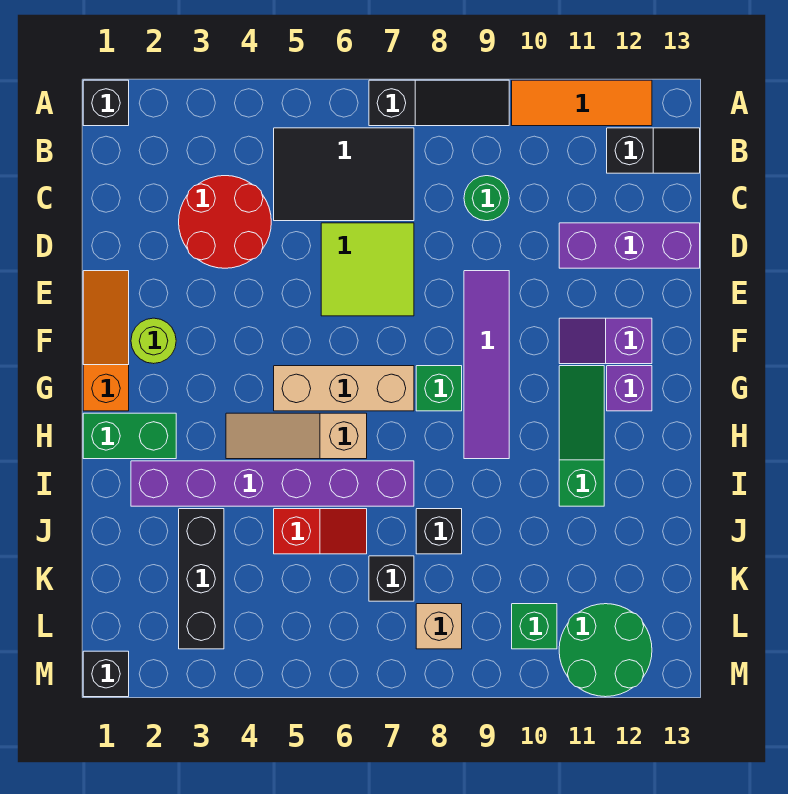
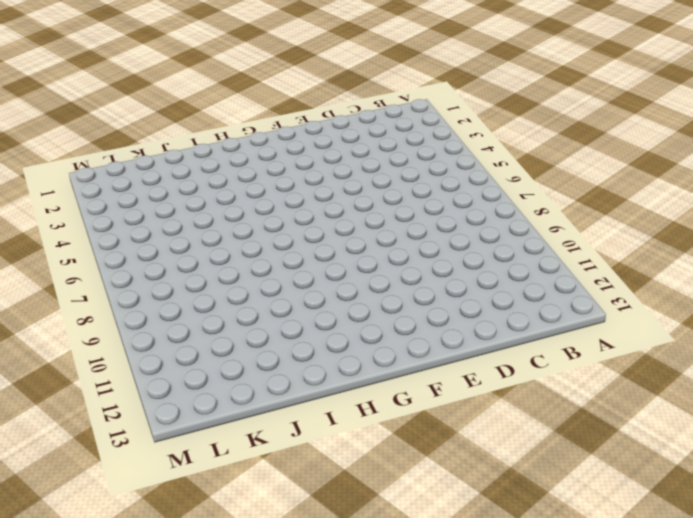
none -> black 1x1 brick [83,80,129,126]
none -> black 1x3 slope [369,80,509,126]
none -> orange 1x3 tile [512,80,652,126]

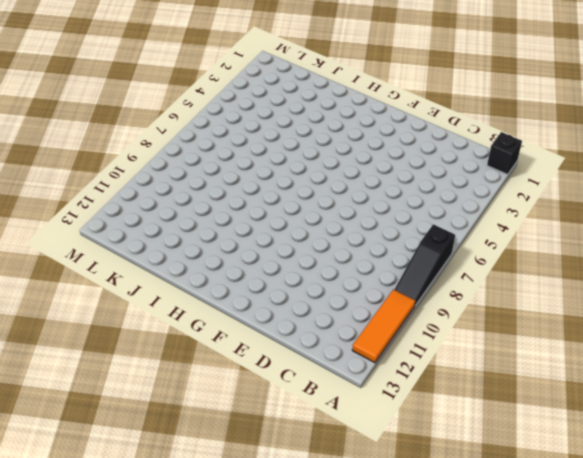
none -> black 2x3 tile [274,128,414,221]
none -> black 1x2 slope [607,128,700,173]
none -> red 2x2 round brick [179,176,271,268]

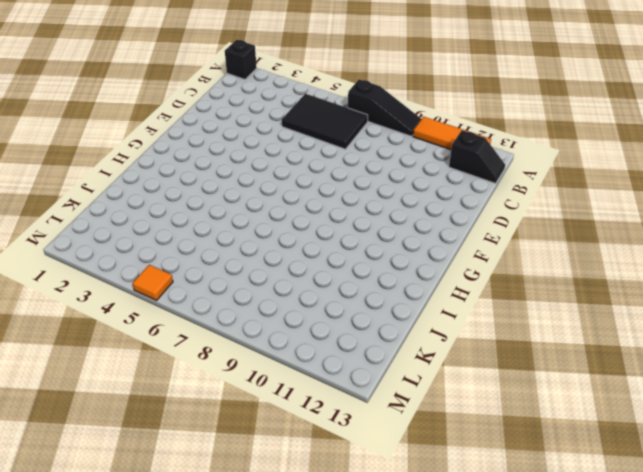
orange 1x1 tile [132,265,173,300] -> none
none -> red 2x2 round brick [179,176,271,268]
none -> green 1x1 round brick [464,176,509,221]
none -> lime 2x2 tile [321,223,414,316]

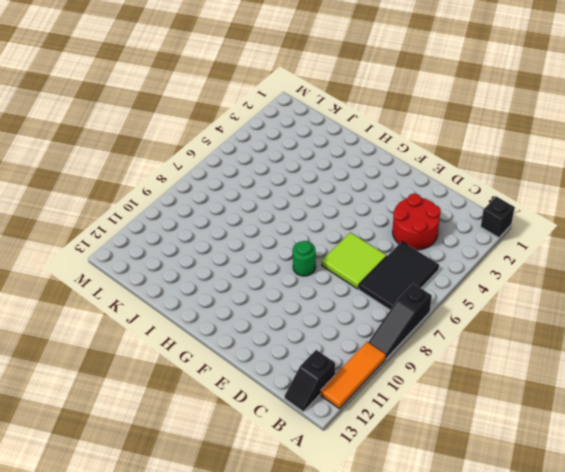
green 1x1 round brick [293,241,316,276] -> green 1x1 round brick moved to [464,176,509,221]
none -> purple 1x3 brick [559,223,700,268]
none -> orange 1x3 slope [83,271,129,411]
none -> purple 1x4 tile [464,271,509,459]

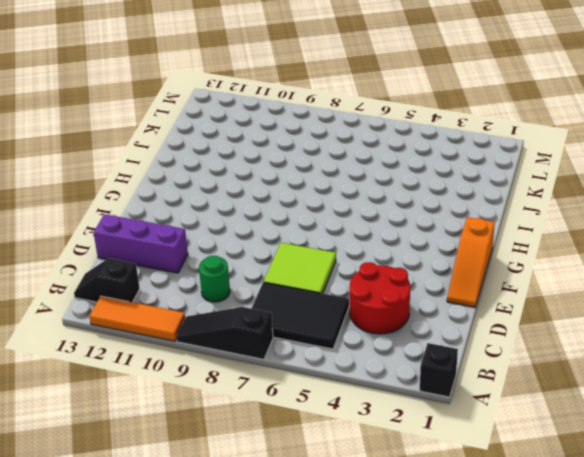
none -> purple 1x4 tile [464,271,509,459]
none -> lime 1x1 round brick [131,318,176,364]
none -> purple 1x2 slope [559,318,652,364]

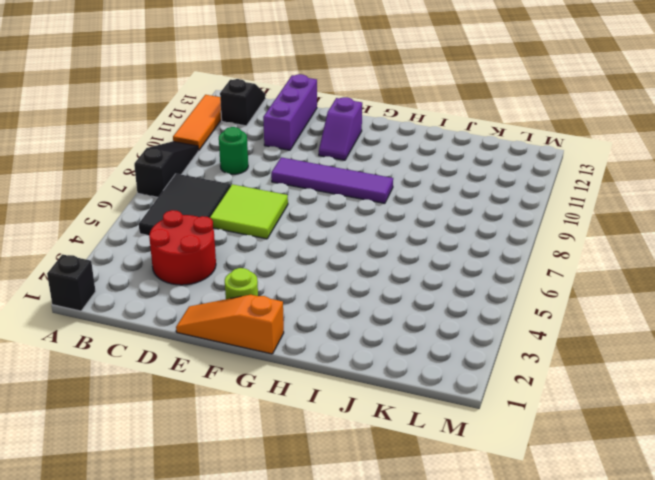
none -> tan 1x3 brick [274,366,414,411]
none -> green 1x1 brick [416,366,462,411]
none -> green 1x3 slope [559,366,604,506]

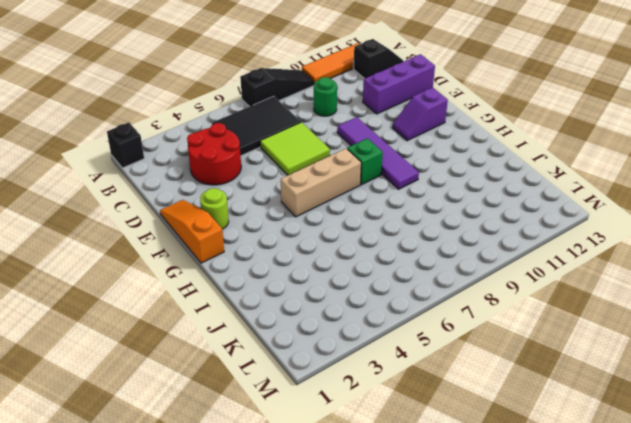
none -> green 1x3 slope [559,366,604,506]
none -> purple 1x1 brick [607,366,652,411]
none -> green 1x2 brick [83,413,176,459]

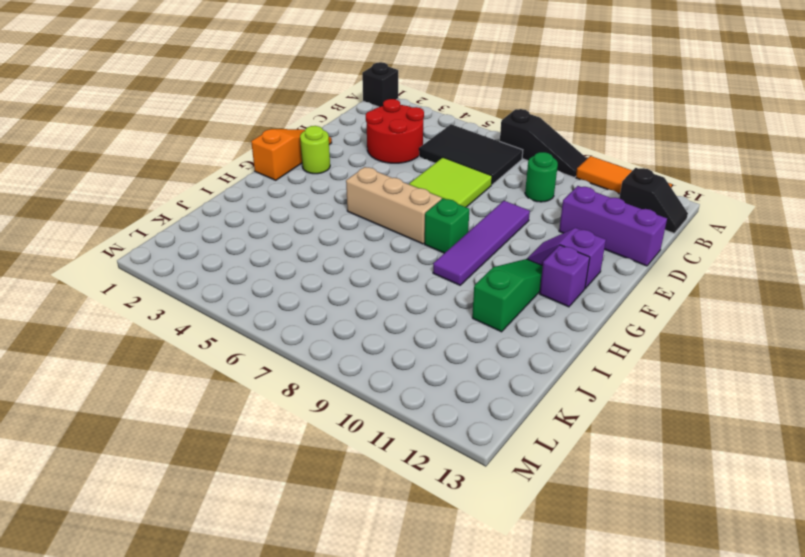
none -> green 1x2 brick [83,413,176,459]
none -> tan 1x3 slope [226,413,367,459]
none -> purple 1x6 brick [131,461,414,506]

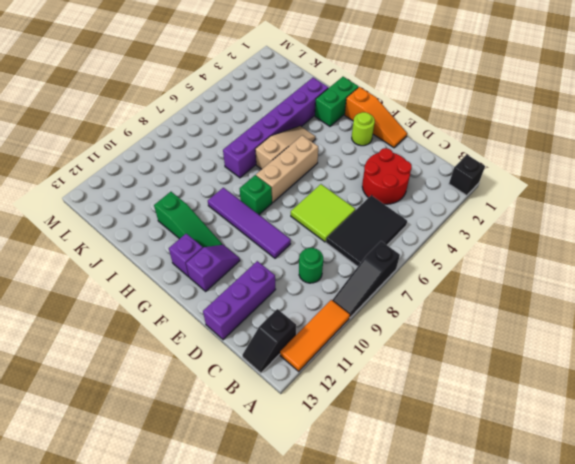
none -> black 1x3 brick [179,509,224,649]
none -> red 1x2 slope [274,509,367,554]
none -> black 1x1 brick [416,509,462,554]

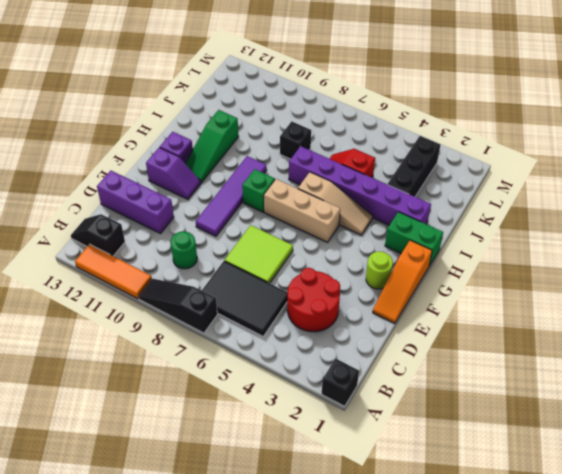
none -> black 1x1 brick [369,556,414,601]
none -> tan 1x1 brick [416,604,462,649]
none -> green 1x1 brick [512,604,557,649]

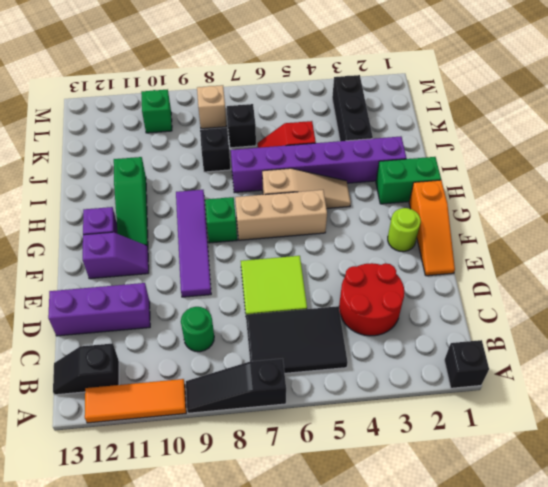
none -> green 2x2 round brick [559,604,652,697]
none -> black 1x1 brick [83,651,129,697]

